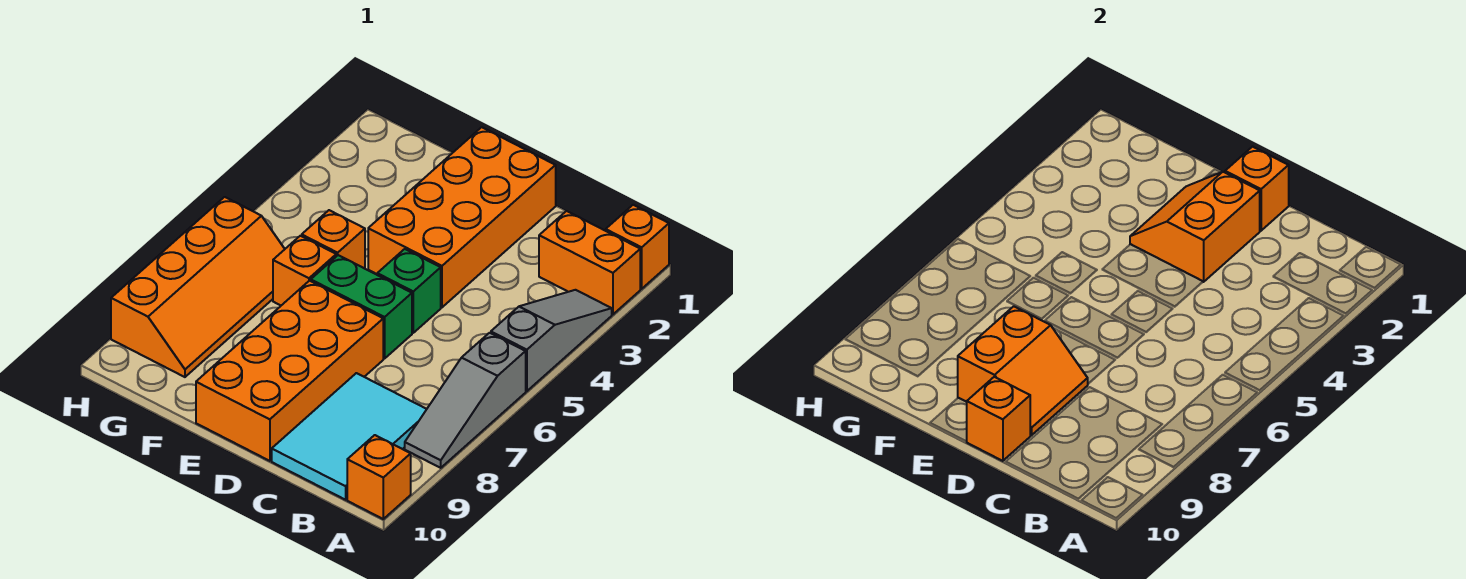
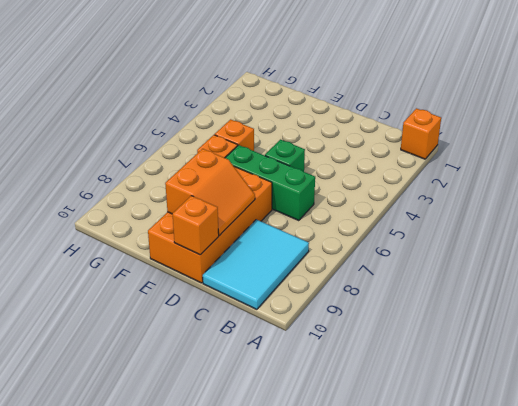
green 1x3 brick [225,145,315,221] -> green 1x2 brick [311,255,412,359]
none -> orange 1x2 brick [539,211,640,314]
none -> grey 1x3 slope [491,290,612,391]
none -> grey 1x3 slope [405,333,526,468]

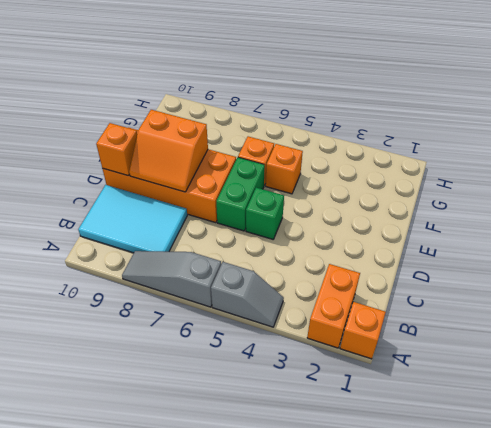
grey 1x2 slope [211,262,284,327] -> grey 1x3 slope [491,290,612,391]
none -> orange 1x1 brick [347,435,411,519]
none -> orange 2x4 brick [368,127,556,307]
none -> orange 2x4 slope [111,197,285,377]

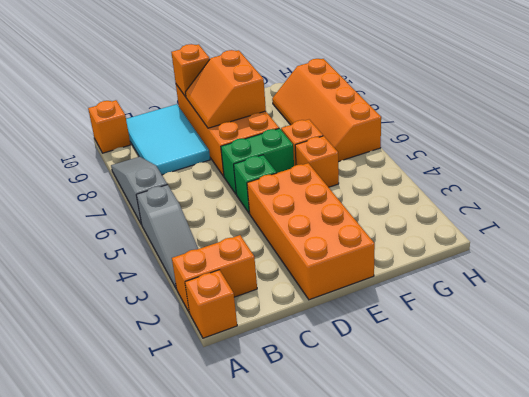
none -> orange 1x1 brick [1225,147,1289,231]
none -> orange 2x2 slope [1130,172,1260,282]

